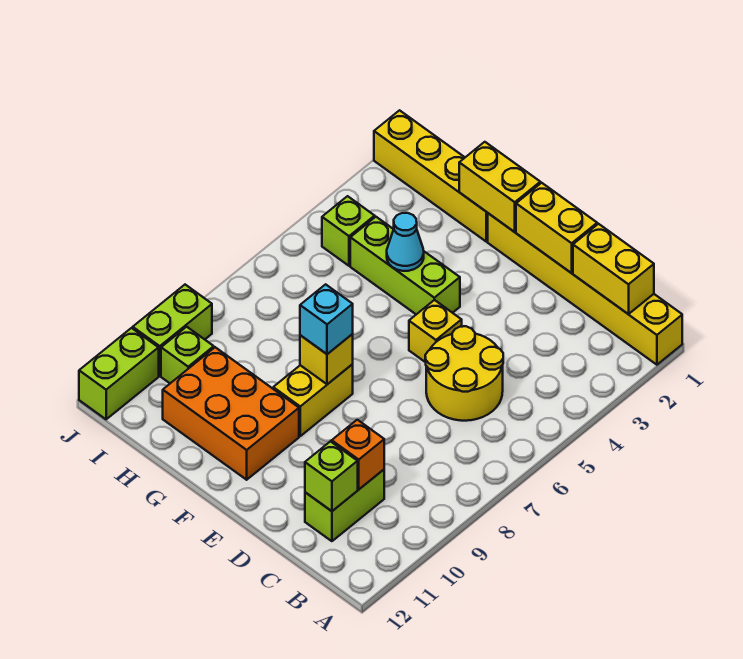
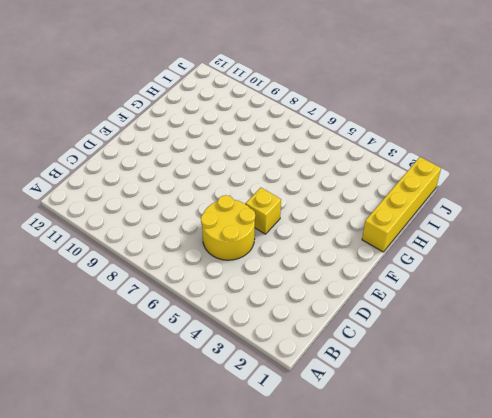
none -> yellow 1x6 brick [488,213,682,365]
none -> lime 1x2 brick [305,470,384,541]
none -> lime 1x3 brick [350,217,460,314]

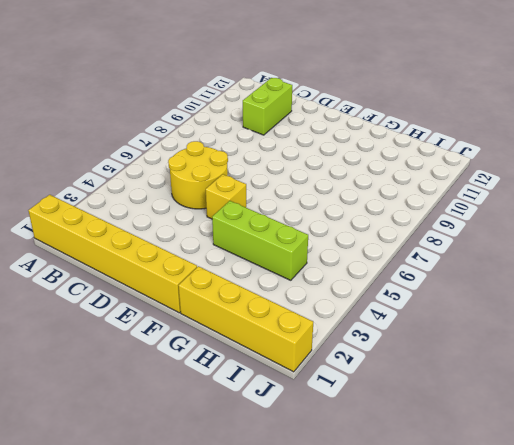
none -> yellow 1x2 brick [273,364,353,436]
none -> orange 2x3 brick [163,347,299,480]
none -> lime 1x1 brick [322,196,375,266]

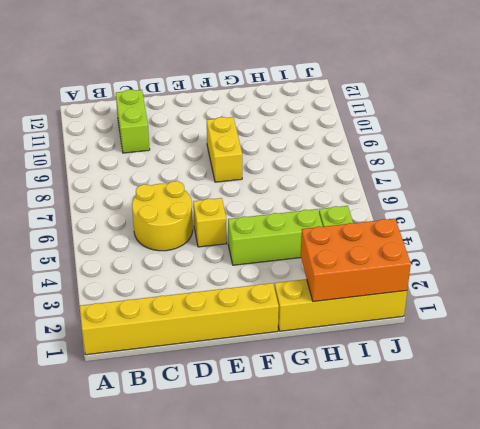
orange 2x3 brick [301,219,411,302] -> orange 2x3 brick moved to [163,347,299,480]
none -> lime 1x1 brick [161,327,214,383]
none -> lime 1x2 brick [133,285,212,376]
none -> lime 1x2 brick [79,328,159,419]

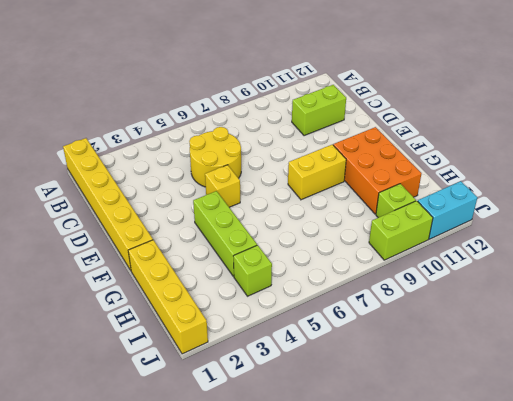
cyan 1x2 brick [418,181,477,239] -> lime 1x2 brick [79,328,159,419]
none -> yellow 1x2 brick [573,224,654,314]
none -> orange 1x1 brick [332,420,384,489]
none -> lime 1x1 brick [305,441,358,511]

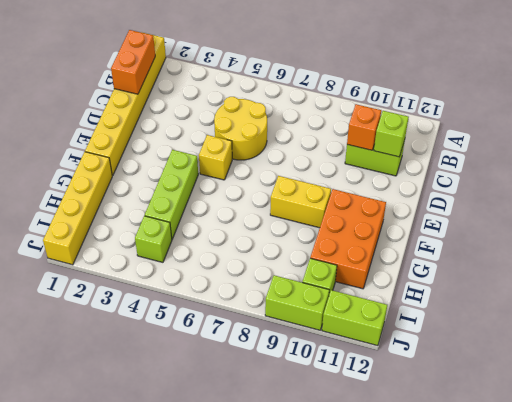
orange 1x2 brick [111,30,155,94] -> yellow 1x2 brick [573,224,654,314]
none -> yellow 1x2 brick [516,183,597,273]
none -> yellow 1x2 brick [459,142,540,232]
none -> yellow 1x1 brick [300,334,353,384]

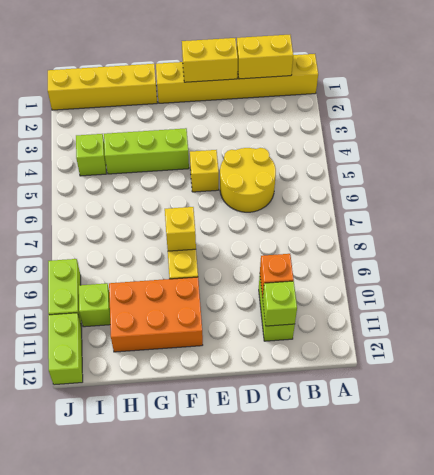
none -> yellow 1x2 brick [459,142,540,232]
none -> cyan 1x1 cone [387,213,424,271]
none -> cyan 1x1 brick [300,284,353,354]

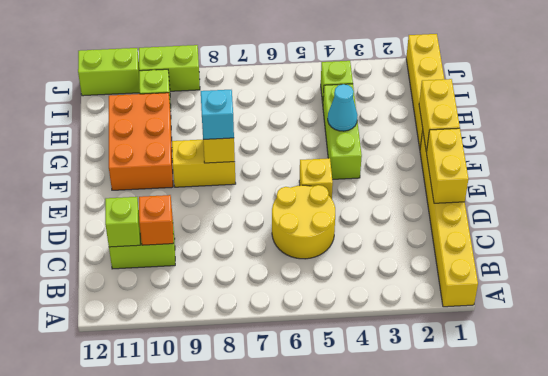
none -> yellow 1x2 brick [573,224,654,314]

